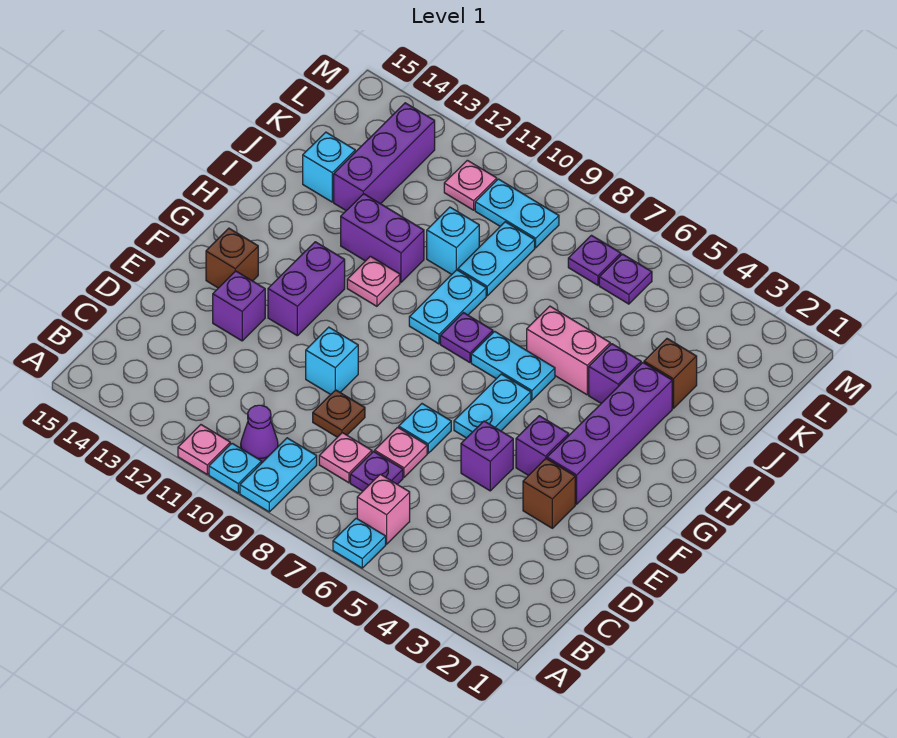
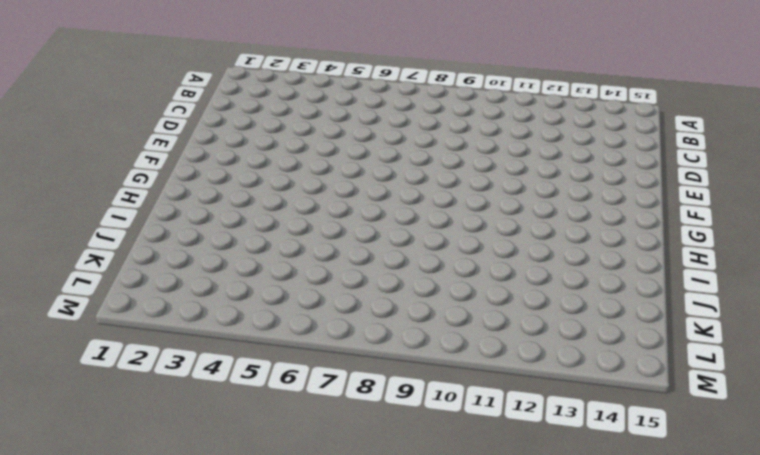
none -> cyan 1x1 plate [333,518,386,568]
none -> cyan 1x2 plate [240,438,317,512]
none -> cyan 1x1 plate [209,443,261,493]
none -> pink 1x1 plate [178,425,230,474]

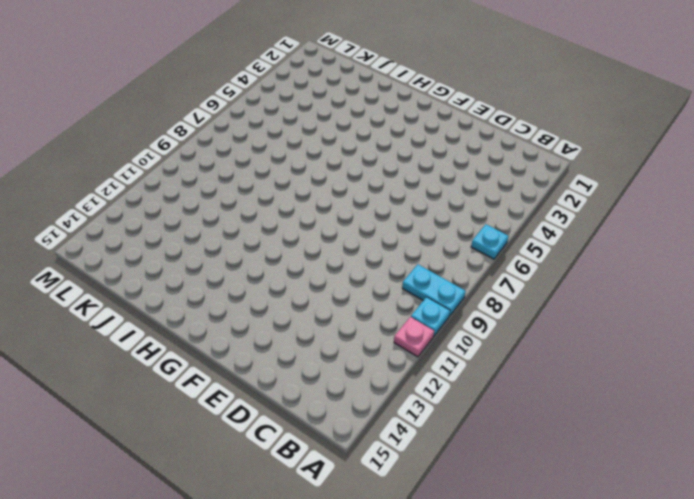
none -> pink 1x1 brick [357,474,410,544]
none -> purple 1x1 cone [241,405,278,463]
none -> purple 1x1 plate [350,452,403,491]
none -> pink 1x1 plate [319,433,372,483]

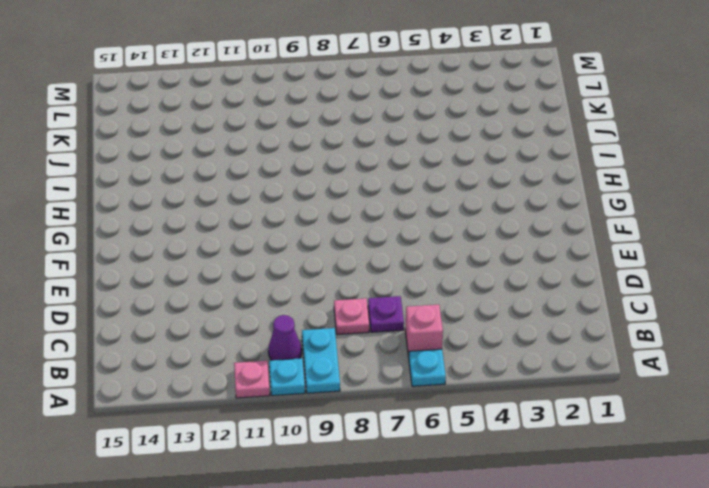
none -> pink 1x1 plate [375,427,427,477]
none -> brown 1x1 plate [313,390,365,437]
none -> brown 1x1 brick [523,459,575,528]
none -> purple 1x1 brick [461,421,513,491]

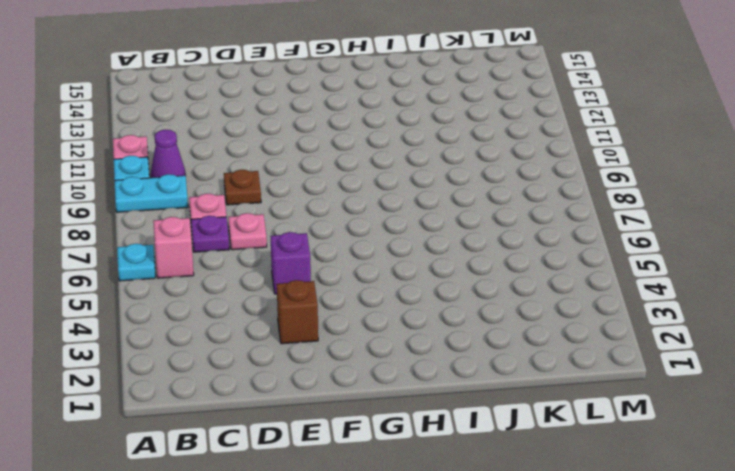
none -> cyan 1x1 plate [399,404,451,453]
none -> cyan 1x1 brick [306,327,358,395]
none -> purple 1x1 brick [213,271,265,341]
none -> purple 1x4 brick [547,363,672,504]

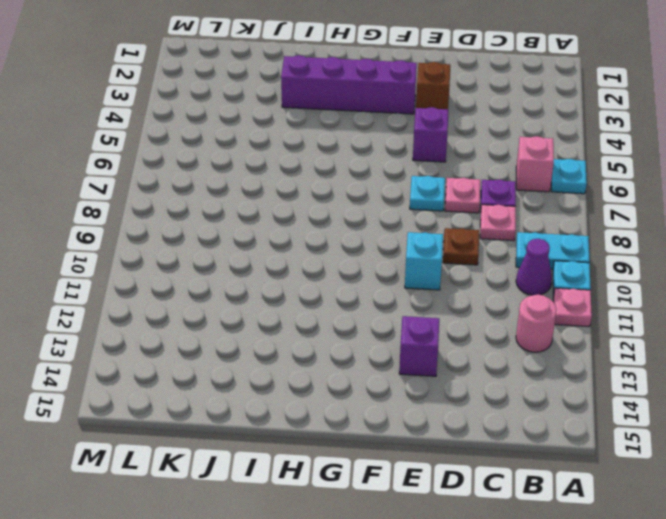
pink 1x1 round brick [516,295,557,352] -> none
none -> purple 1x1 brick [516,416,569,476]
none -> cyan 1x2 plate [454,374,531,438]
none -> purple 1x2 brick [268,242,345,336]
none -> brown 1x1 brick [206,228,258,288]

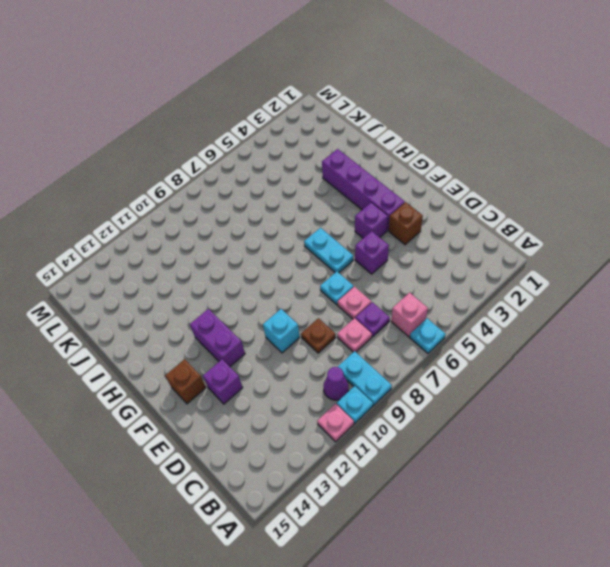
none -> cyan 1x2 plate [471,331,555,400]
none -> purple 1x1 plate [440,313,493,363]
none -> cyan 1x2 plate [409,270,486,344]
none -> pink 1x1 plate [347,256,400,306]

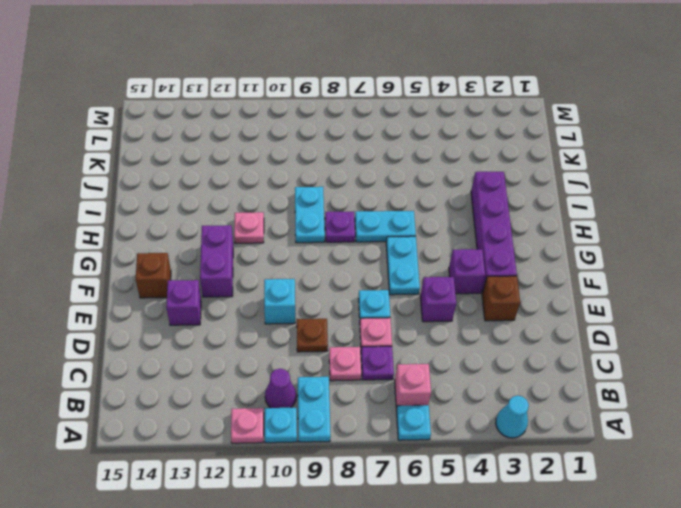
cyan 1x1 cone [496,396,529,438] -> none
none -> purple 1x1 brick [589,344,641,403]
none -> pink 1x2 brick [527,306,610,395]
none -> purple 1x2 brick [341,194,424,282]
none -> brown 1x1 brick [644,339,697,408]

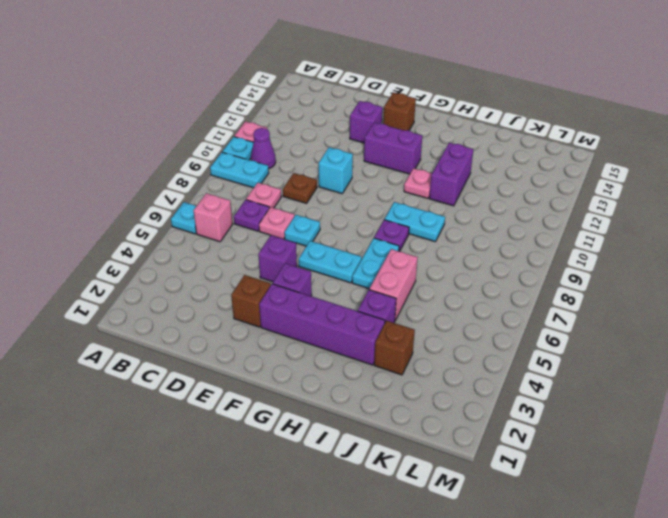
none -> cyan 1x2 plate [458,222,535,296]
none -> cyan 1x1 brick [427,207,479,274]
none -> purple 1x3 brick [334,103,435,210]
none -> cyan 1x1 brick [303,132,355,202]

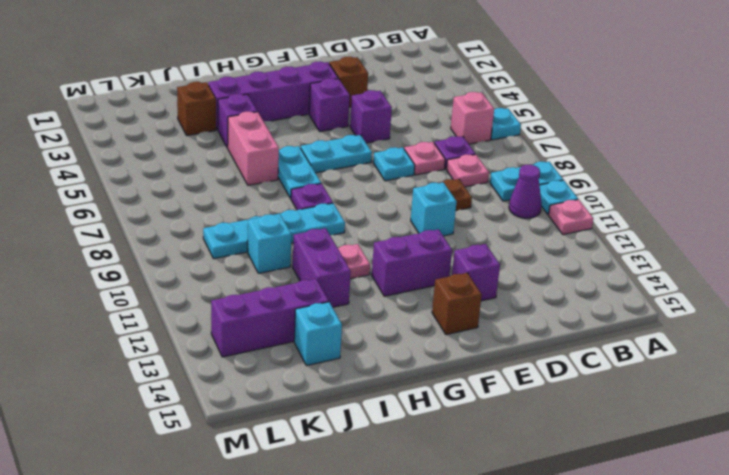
none -> purple 1x1 plate [599,254,652,304]
none -> purple 1x1 plate [568,235,621,285]
none -> cyan 1x2 plate [475,179,559,248]
none -> pink 1x1 plate [444,160,497,210]

